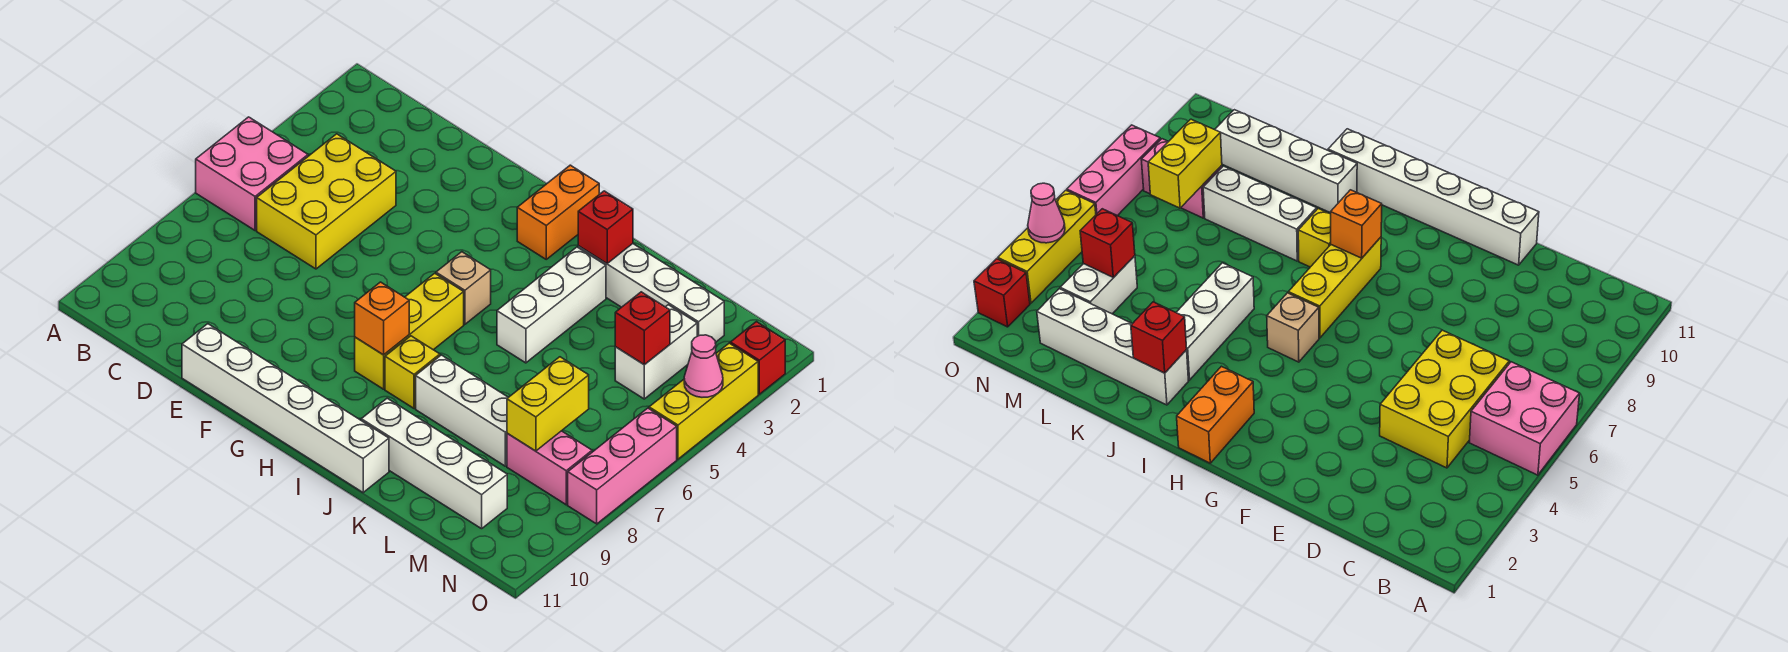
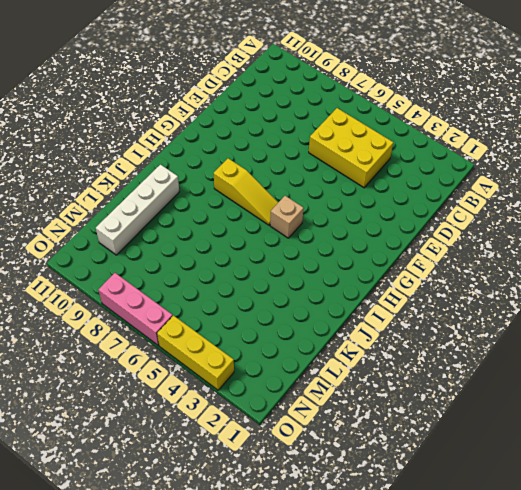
yellow 1x3 slope [214,158,278,225] -> yellow 1x3 brick [355,273,464,389]
none -> pink 2x2 brick [196,117,308,230]
none -> white 1x6 brick [182,324,389,492]
none -> orange 1x2 brick [517,165,599,259]

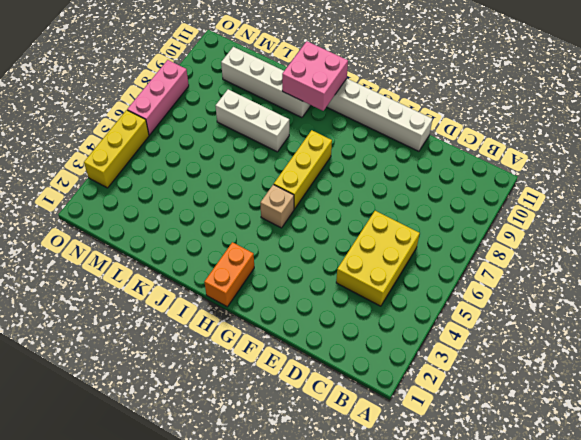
pink 2x2 brick [282,41,348,111] -> pink 2x2 brick moved to [196,117,308,230]
none -> yellow 1x1 brick [385,336,440,408]
none -> white 1x4 brick [578,244,724,343]
none -> white 1x3 brick [497,247,606,363]

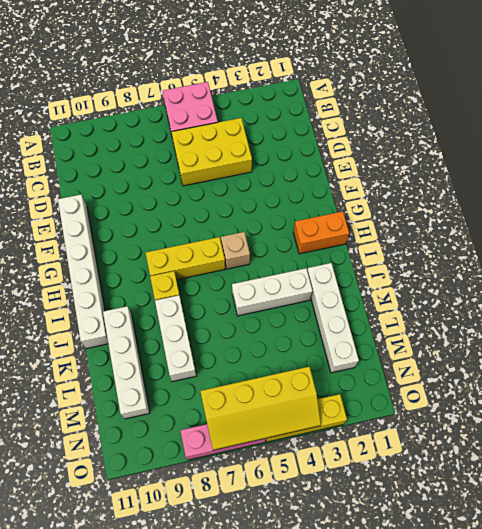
yellow 2x4 slope [200,367,321,450] -> pink 1x1 cone [684,335,723,397]
none -> white 1x2 brick [615,305,697,399]
none -> pink 1x2 brick [507,431,592,505]
none -> red 1x1 brick [730,322,785,394]

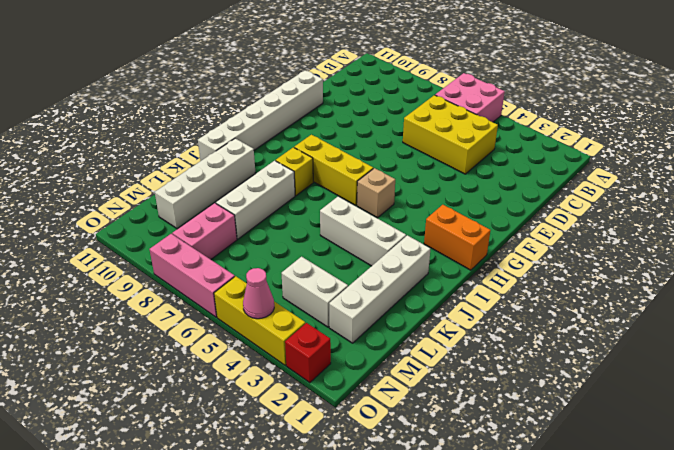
none -> orange 1x1 brick [355,282,409,355]
none -> red 1x1 brick [578,191,633,263]
none -> red 1x1 brick [615,292,670,365]

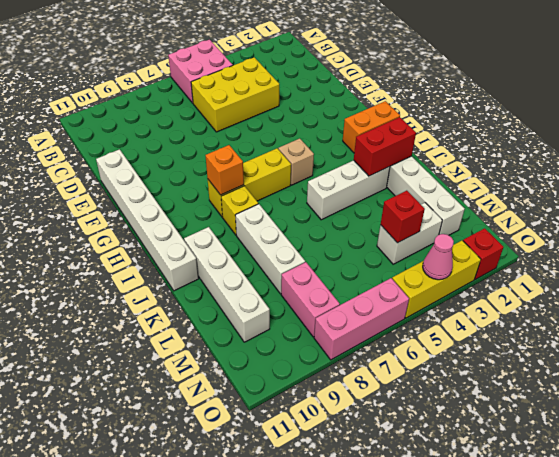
red 1x2 brick [354,117,416,176] -> red 1x1 brick [578,191,633,263]
none -> yellow 1x2 brick [507,357,589,451]

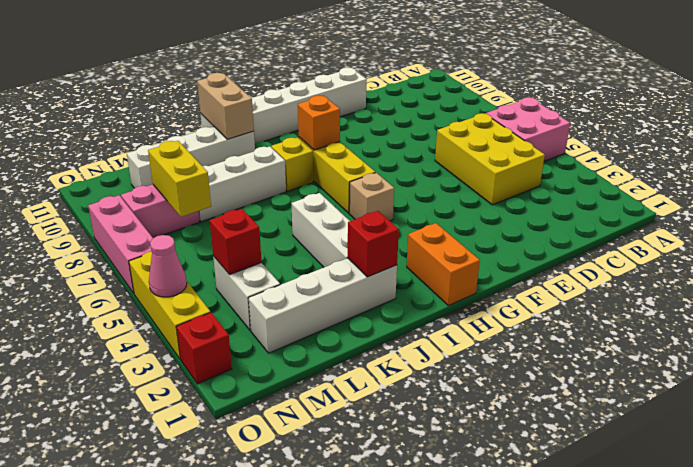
tan 1x2 brick [197,73,254,139] -> none

